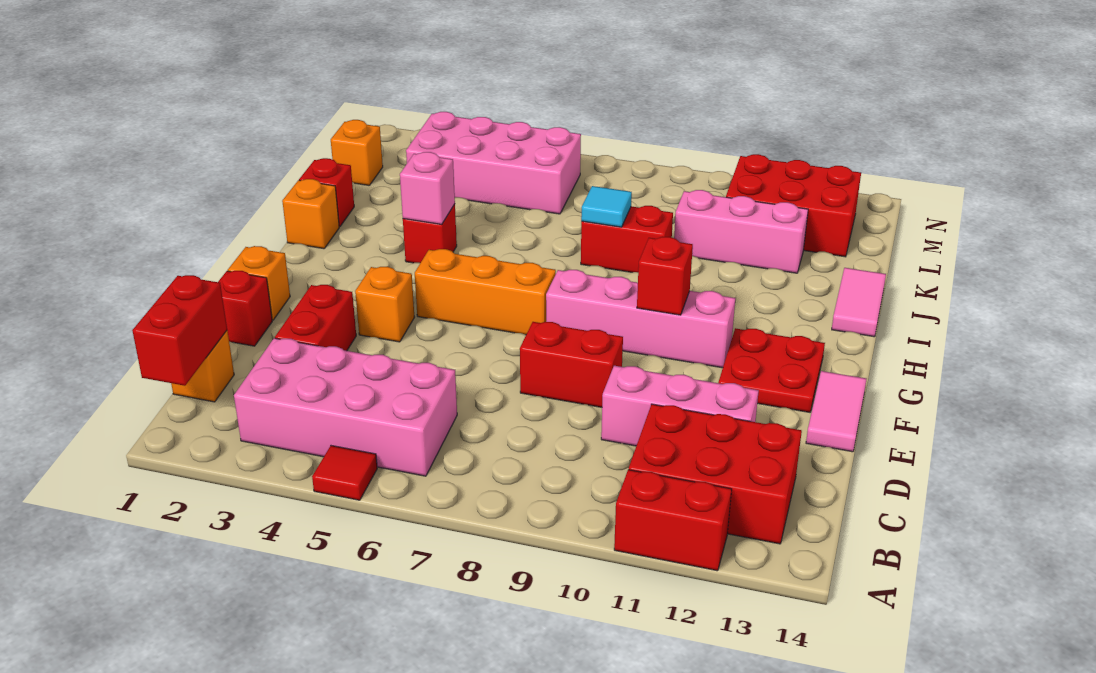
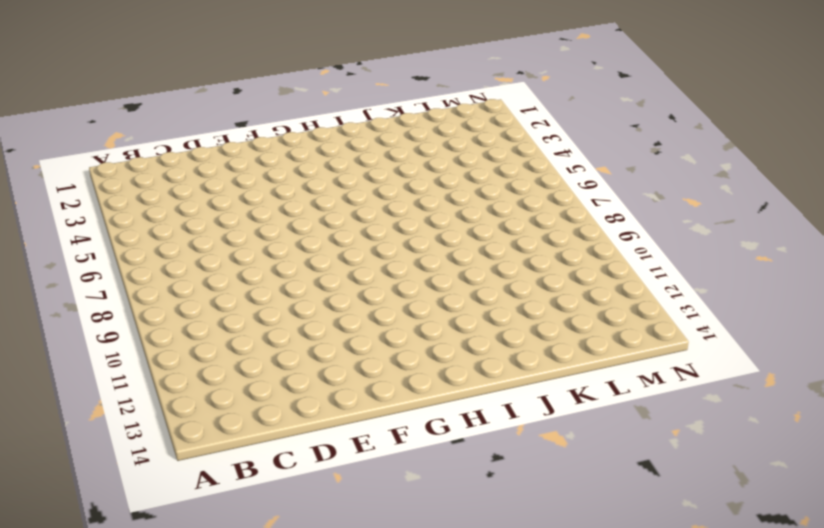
none -> red 1x1 tile [312,446,377,500]
none -> red 1x2 brick [614,470,732,571]
none -> pink 2x4 brick [234,338,457,476]

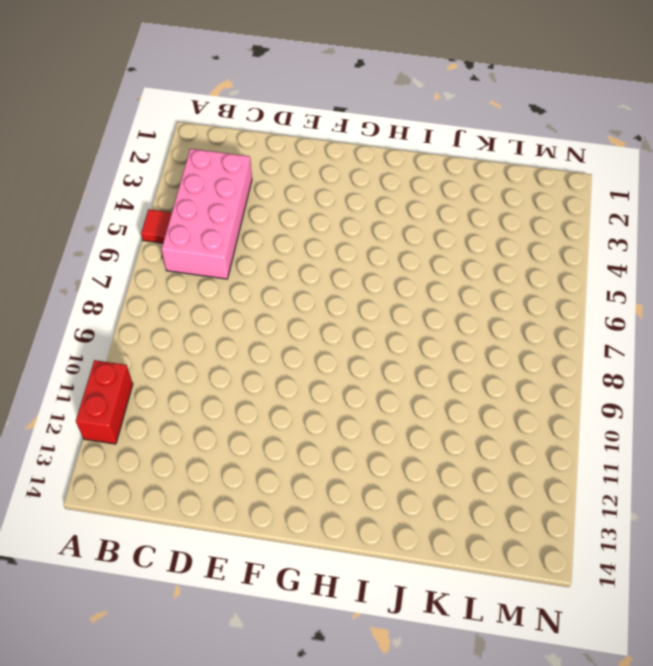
none -> red 2x3 brick [629,404,802,544]
none -> orange 1x1 brick [171,331,234,402]
none -> red 1x2 brick [275,285,356,351]

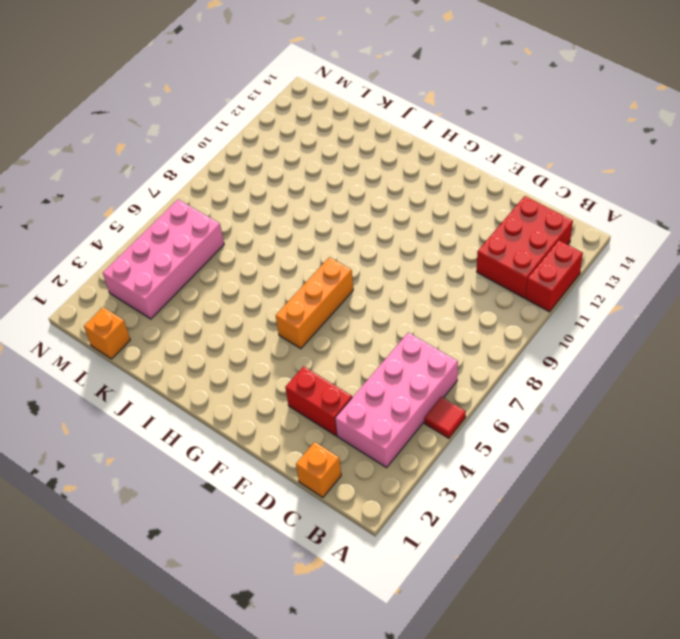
none -> pink 1x3 brick [601,366,759,446]
none -> red 1x1 brick [218,271,272,346]
none -> red 1x2 brick [520,322,623,407]

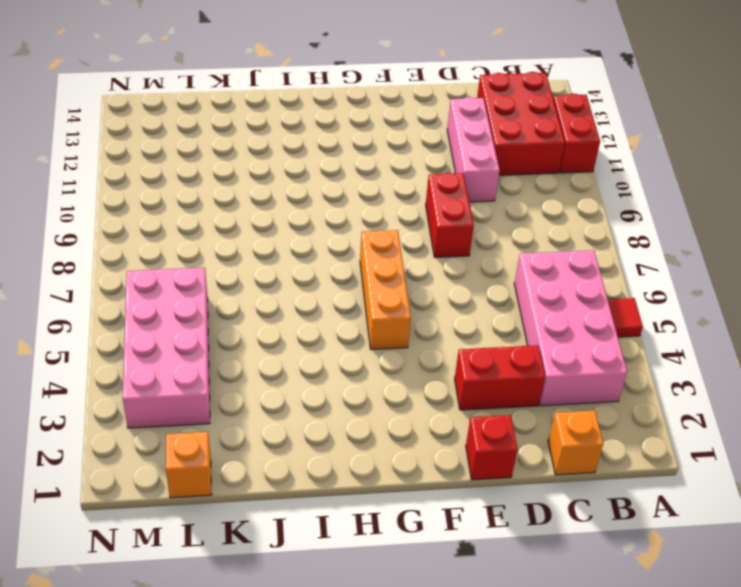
none -> pink 1x2 tile [806,371,866,452]
none -> orange 1x1 brick [228,246,290,320]
none -> orange 1x1 brick [355,267,414,342]

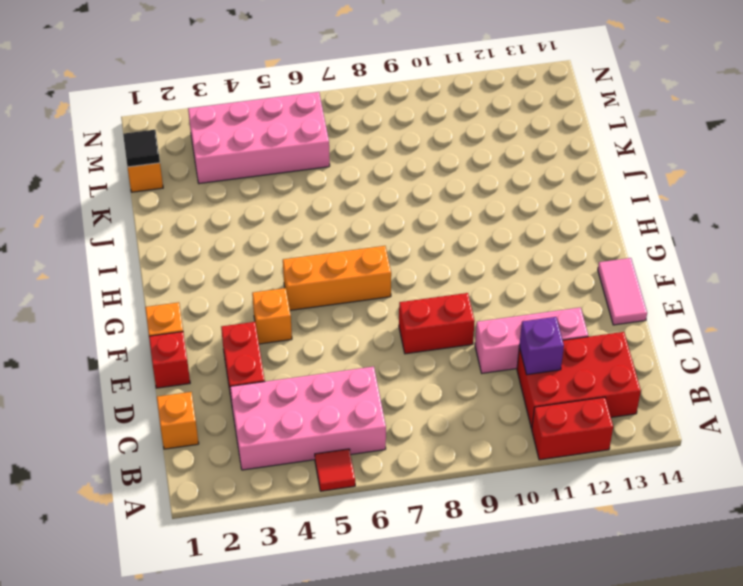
purple 1x1 brick [519,317,564,375] -> none
black 1x1 tile [123,130,160,167] -> none
none -> red 2x2 plate [718,328,825,412]
none -> pink 1x4 brick [546,270,735,368]
none -> orange 1x1 brick [282,179,339,249]

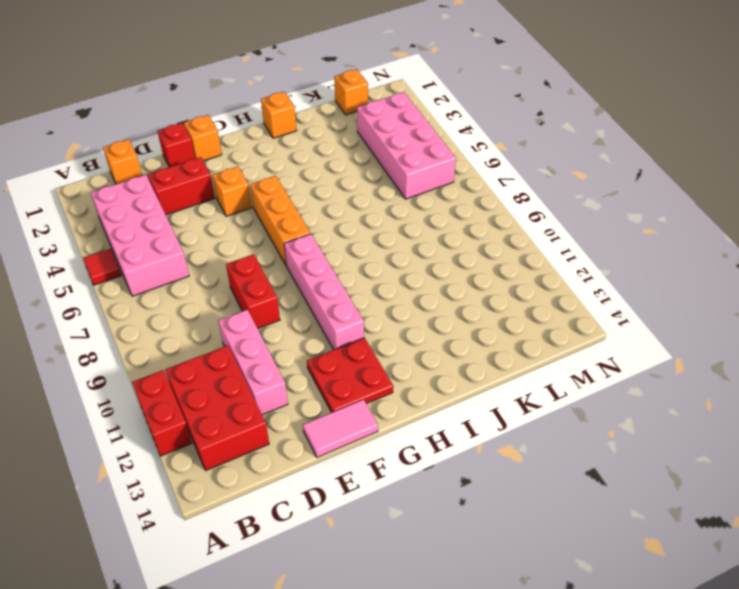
none -> red 1x1 brick [403,204,457,263]
none -> pink 1x2 tile [832,268,886,337]
none -> red 1x1 brick [299,158,354,227]

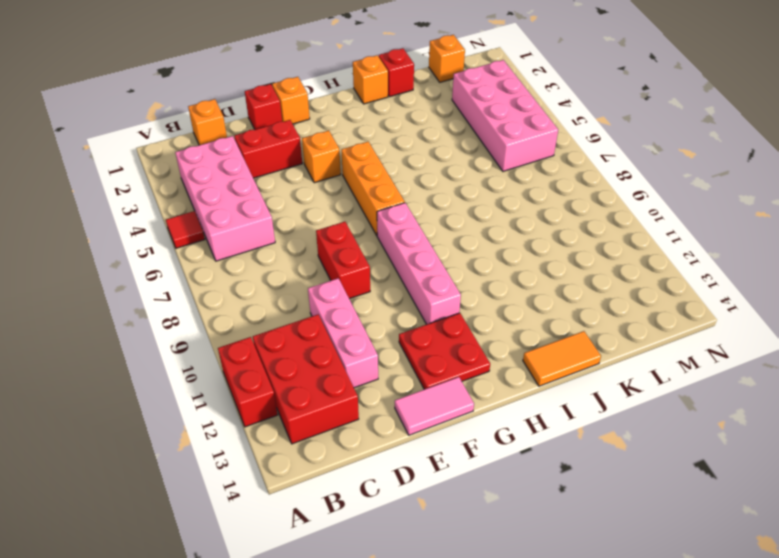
orange 1x2 tile [523,331,601,386] -> pink 1x2 tile [832,268,886,337]
none -> red 1x1 brick [403,204,457,263]
none -> red 1x2 brick [581,206,673,272]
none -> pink 1x3 brick [674,190,808,273]

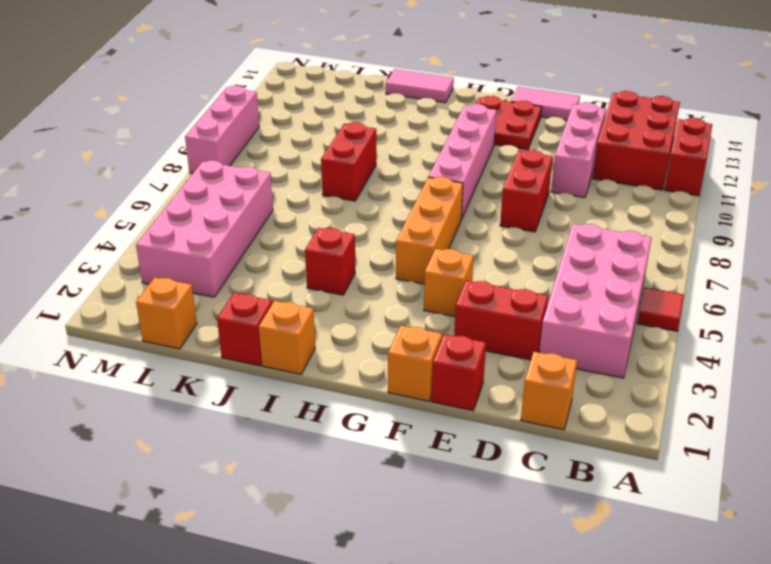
pink 1x3 brick [185,86,259,173] -> pink 1x3 brick moved to [674,190,808,273]
none -> red 2x3 brick [726,154,861,257]
none -> red 1x2 brick [132,275,227,386]
none -> red 1x1 brick [637,237,693,315]

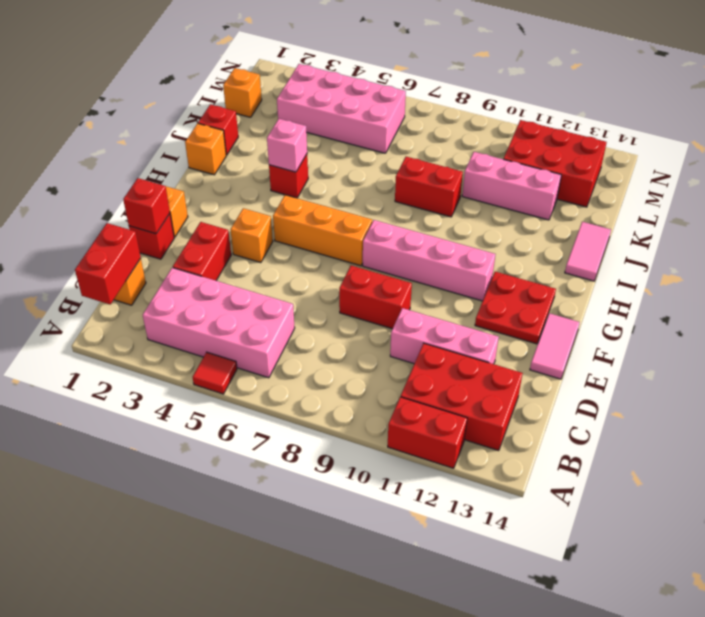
red 1x1 brick [123,178,170,234] -> red 1x1 brick moved to [637,237,693,315]
none -> cyan 1x1 tile [581,186,632,227]

